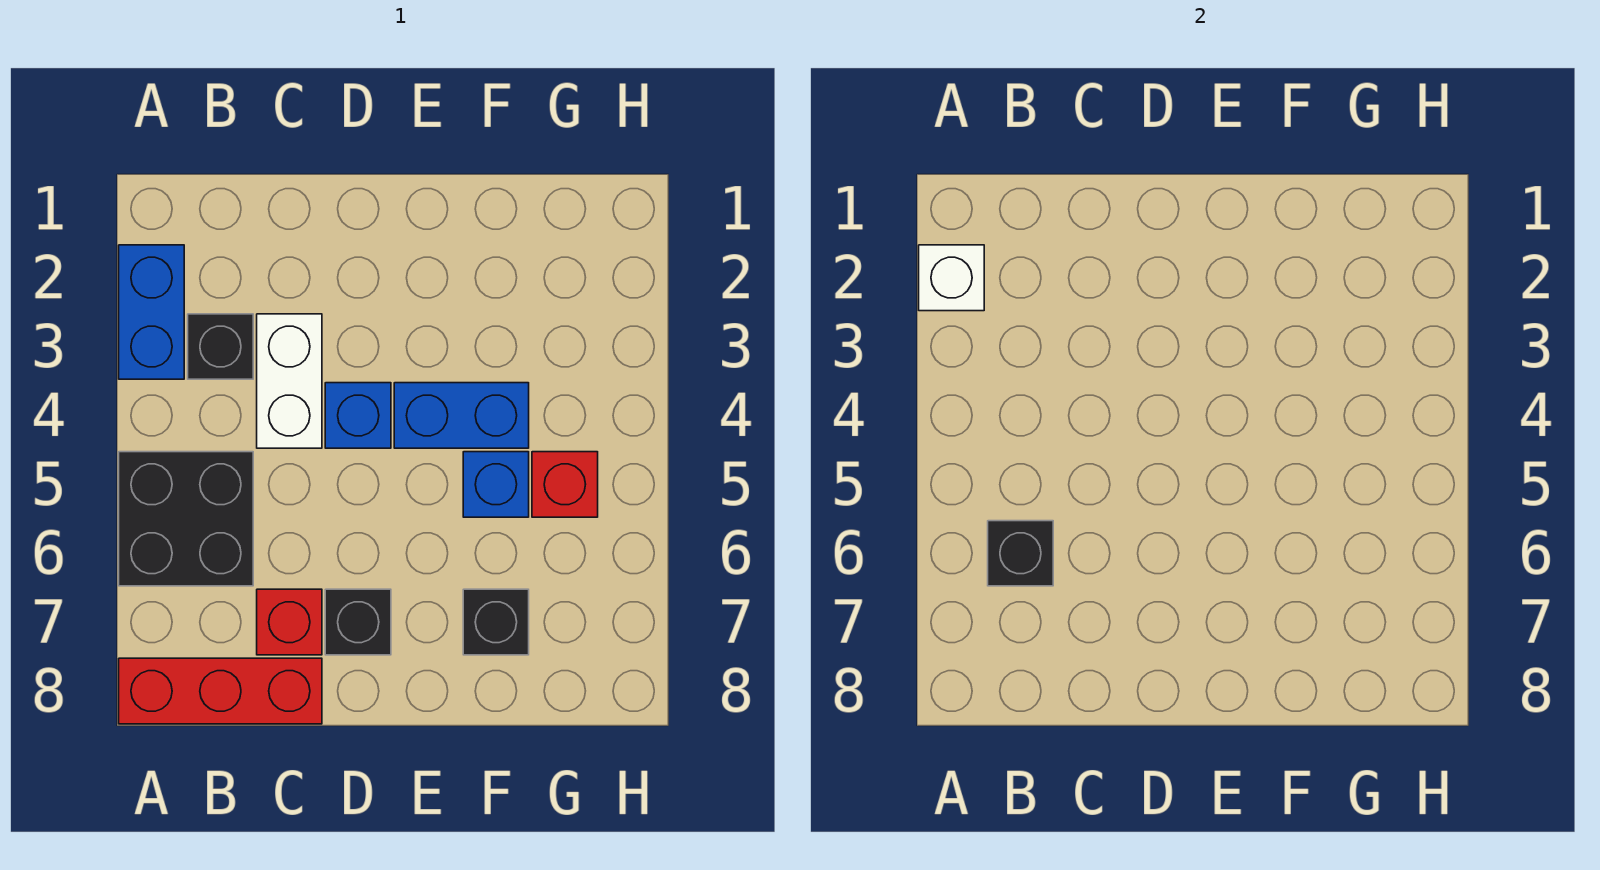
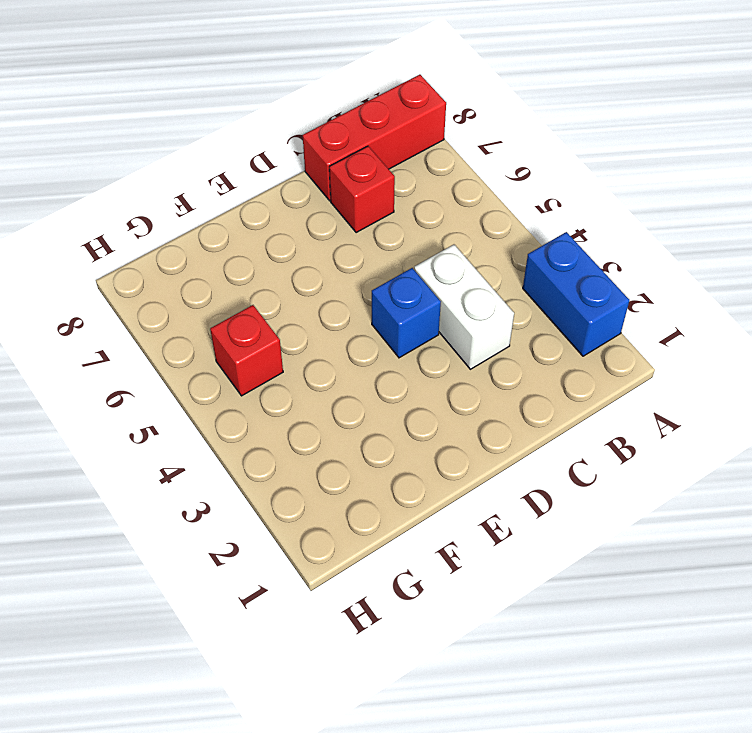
none -> black 2x2 brick [119,452,253,586]
none -> black 1x1 brick [188,314,253,379]
none -> black 1x1 brick [325,589,391,655]

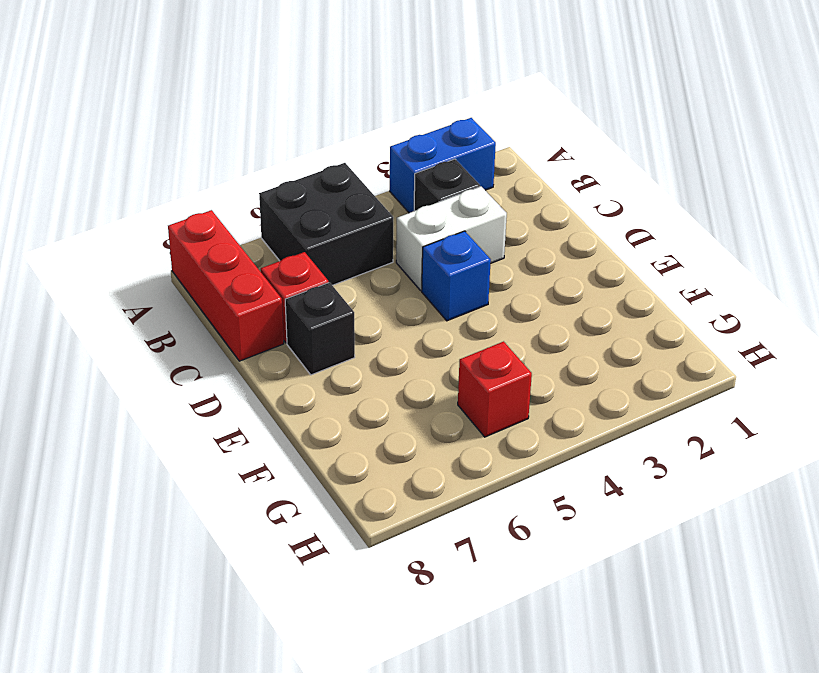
none -> blue 1x2 brick [394,383,529,448]
none -> blue 1x1 brick [463,452,529,517]
none -> black 1x1 brick [463,589,529,655]

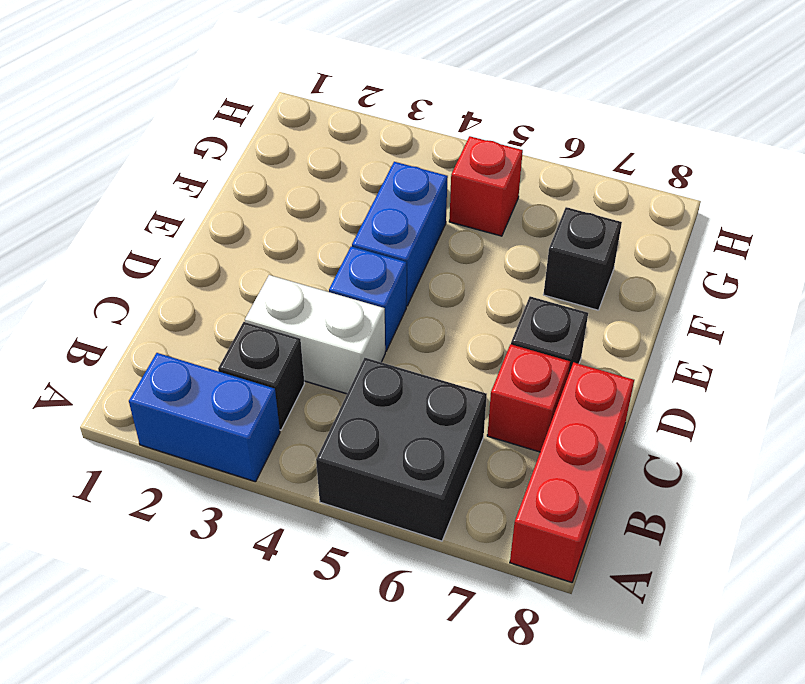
none -> blue 1x1 brick [463,452,529,517]
none -> white 1x1 brick [919,245,984,311]
none -> black 1x1 brick [988,521,1053,586]

